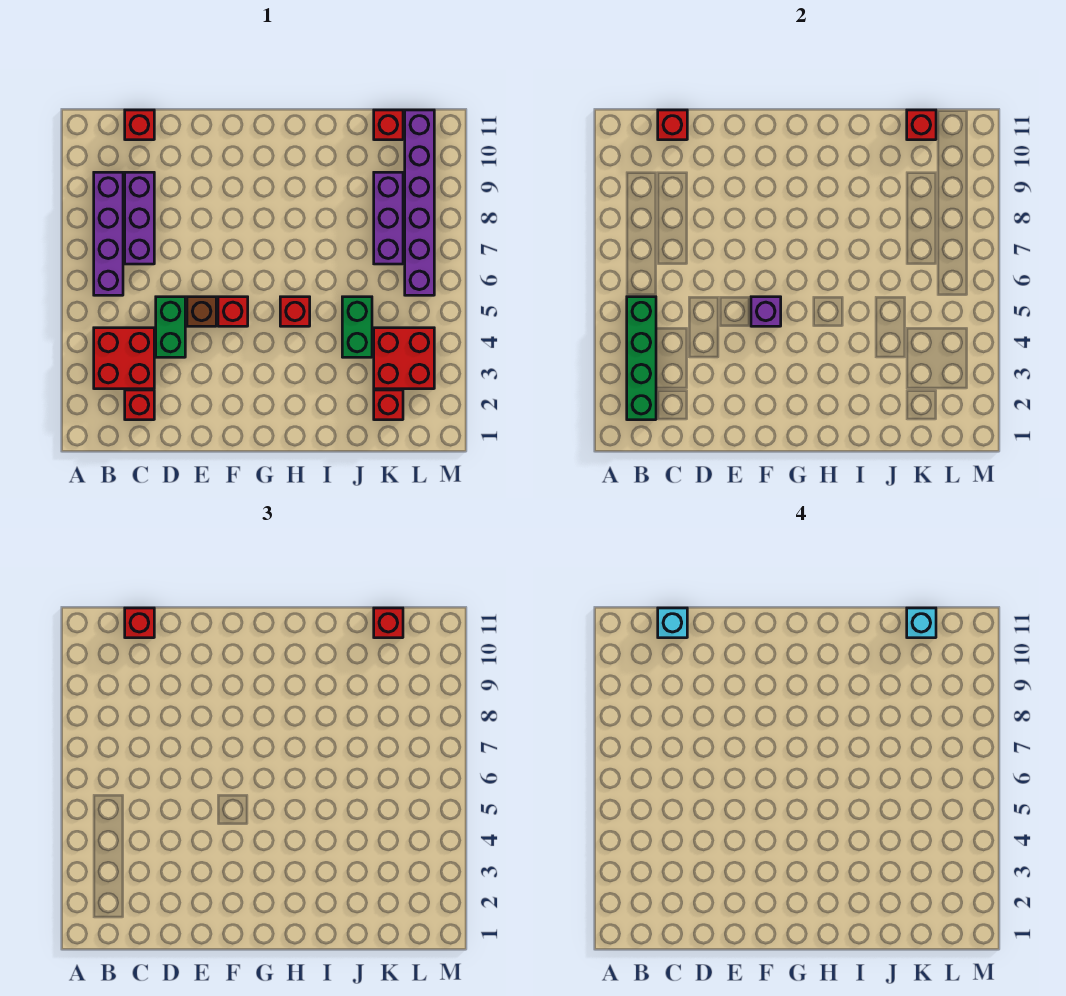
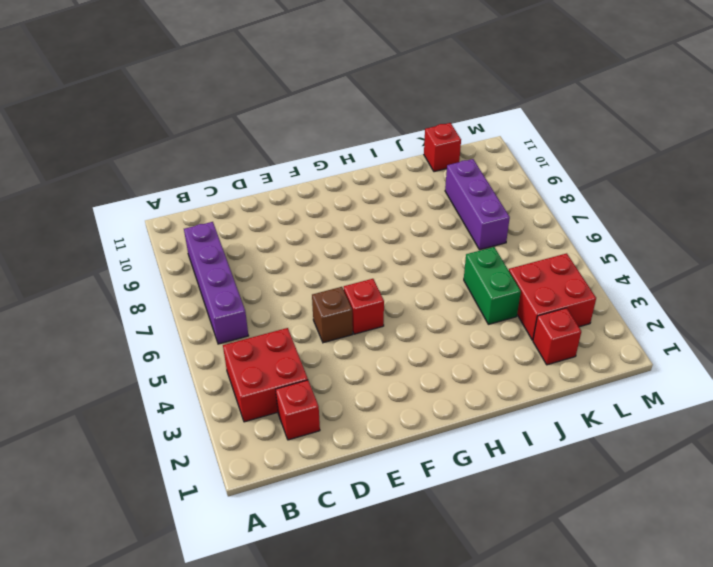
none -> purple 1x3 brick [125,172,154,264]
none -> red 1x1 brick [125,110,154,140]
none -> green 1x2 brick [156,297,185,357]

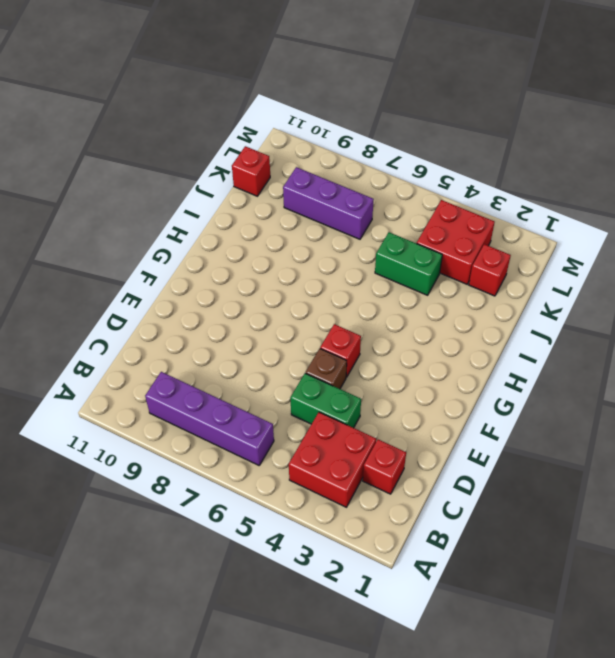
none -> purple 1x3 brick [125,172,154,264]
none -> red 1x1 brick [125,110,154,140]
none -> red 1x1 brick [280,297,310,326]

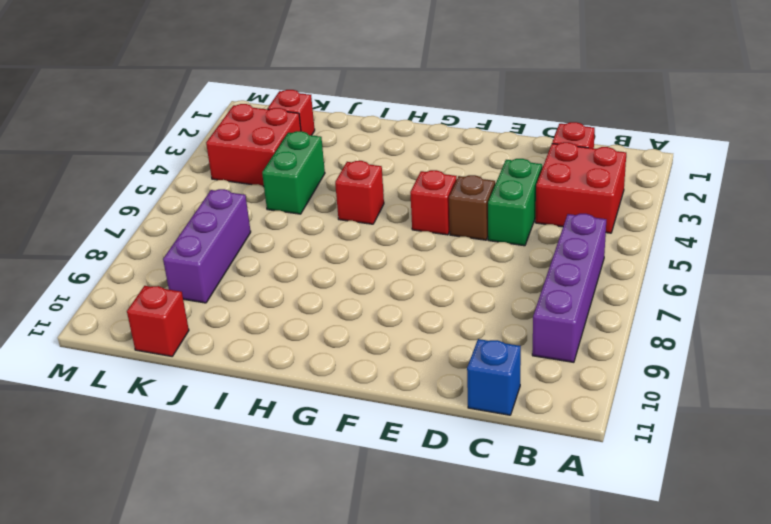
blue 1x1 brick [467,339,521,415] -> red 1x1 brick [125,110,154,140]
none -> purple 1x3 brick [125,172,154,264]
none -> purple 1x6 brick [405,110,434,295]
none -> green 1x4 brick [627,297,656,420]

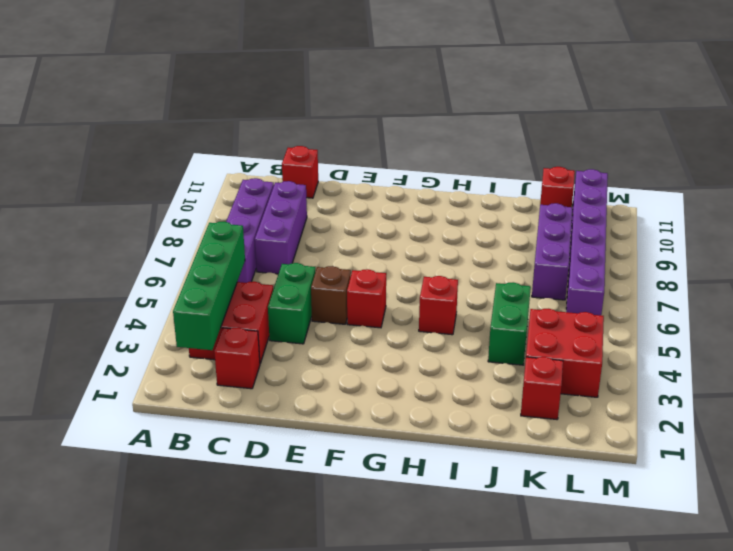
none -> red 1x1 brick [658,110,687,140]
none -> purple 1x1 brick [751,297,781,326]
none -> red 1x1 brick [907,110,936,140]

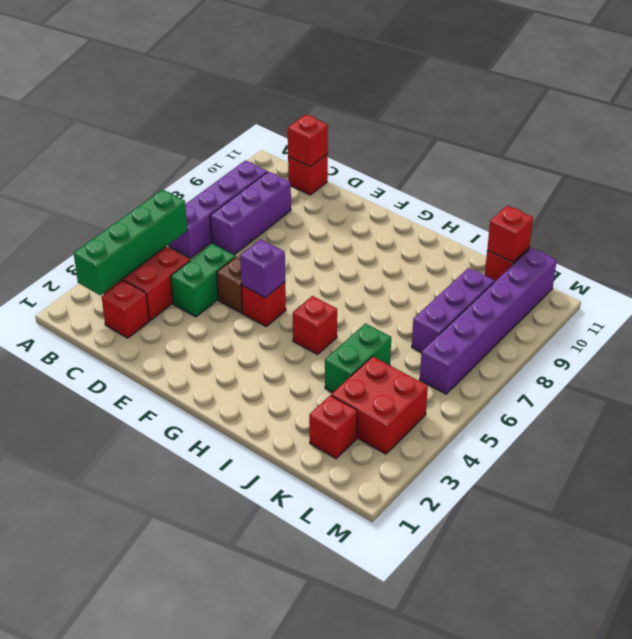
none -> red 1x1 brick [125,608,154,638]
none -> red 1x1 brick [374,608,403,638]
none -> cyan 1x1 brick [658,608,687,638]

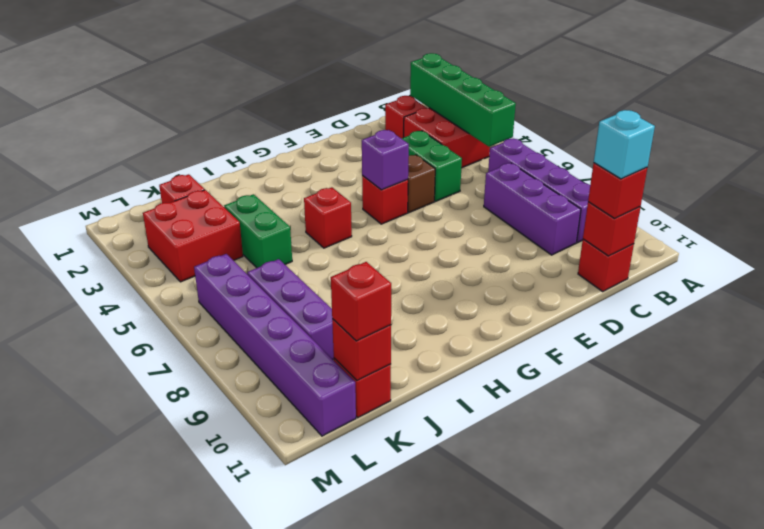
none -> cyan 1x1 brick [907,608,936,638]

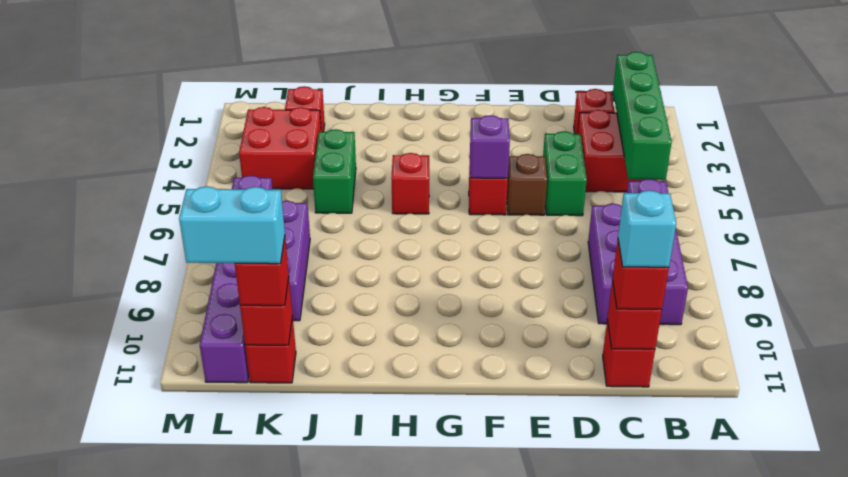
cyan 1x2 brick [179,186,285,264] -> cyan 1x1 brick [907,608,936,638]

